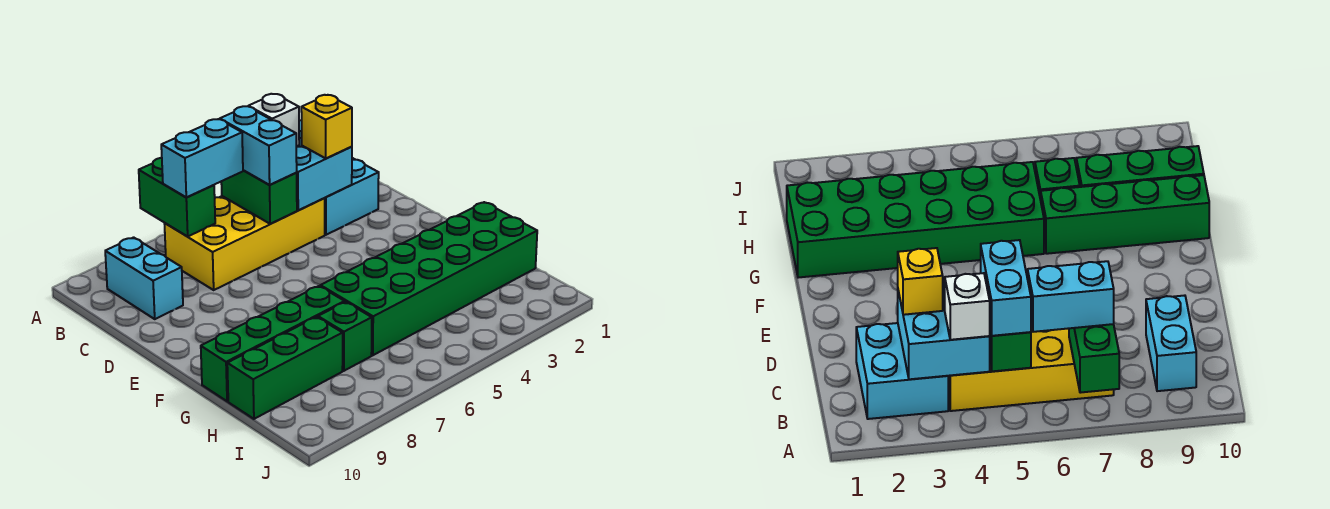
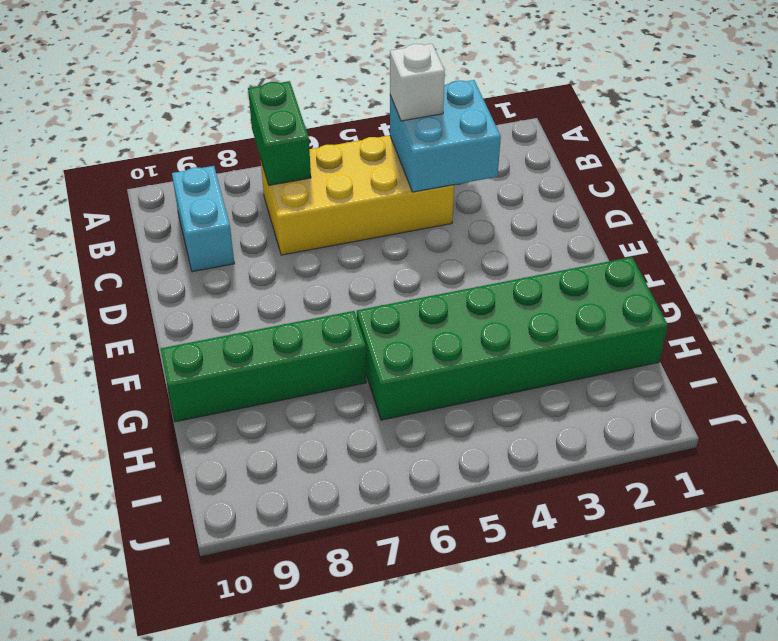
none -> cyan 2x2 brick [325,158,379,235]
none -> green 1x1 brick [318,302,372,371]
none -> green 1x3 brick [227,317,343,419]

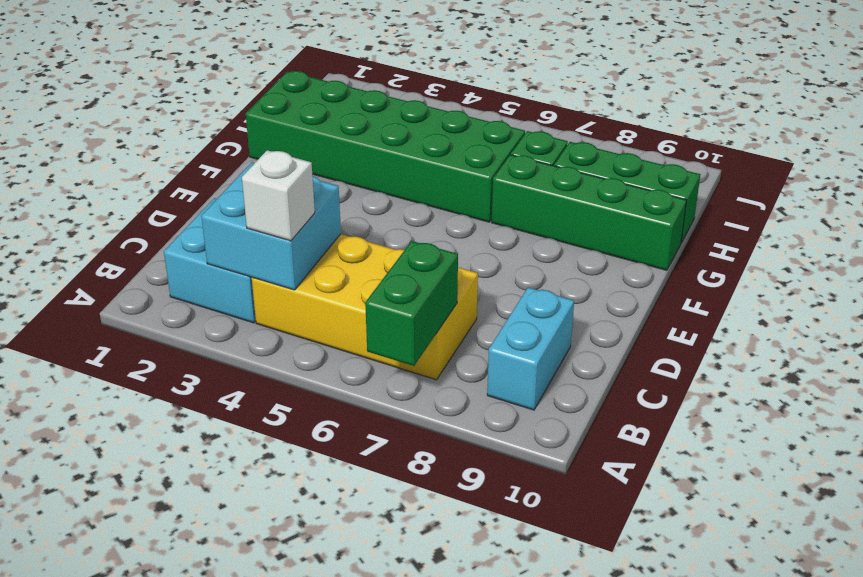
none -> green 1x2 brick [221,170,297,224]
none -> cyan 1x2 brick [220,106,297,185]
none -> cyan 1x2 brick [161,119,243,198]

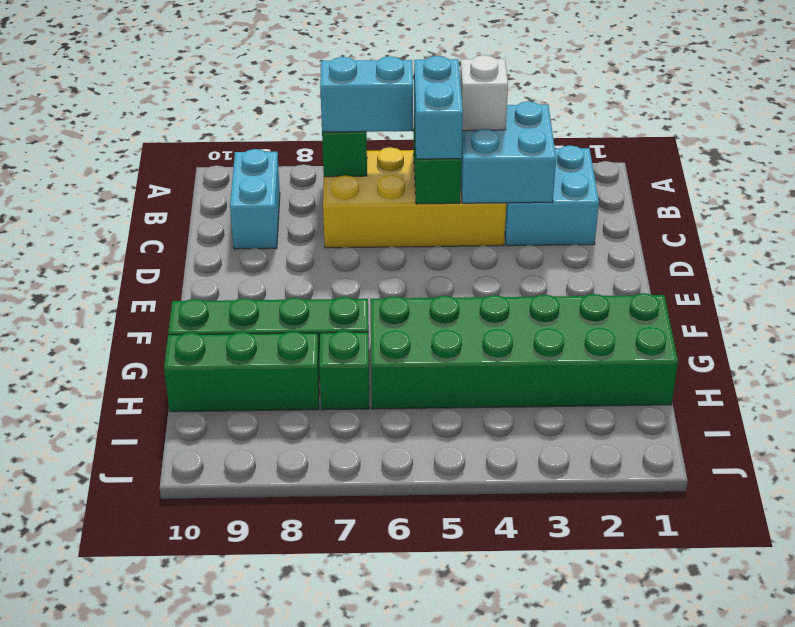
none -> yellow 1x1 brick [301,95,352,158]

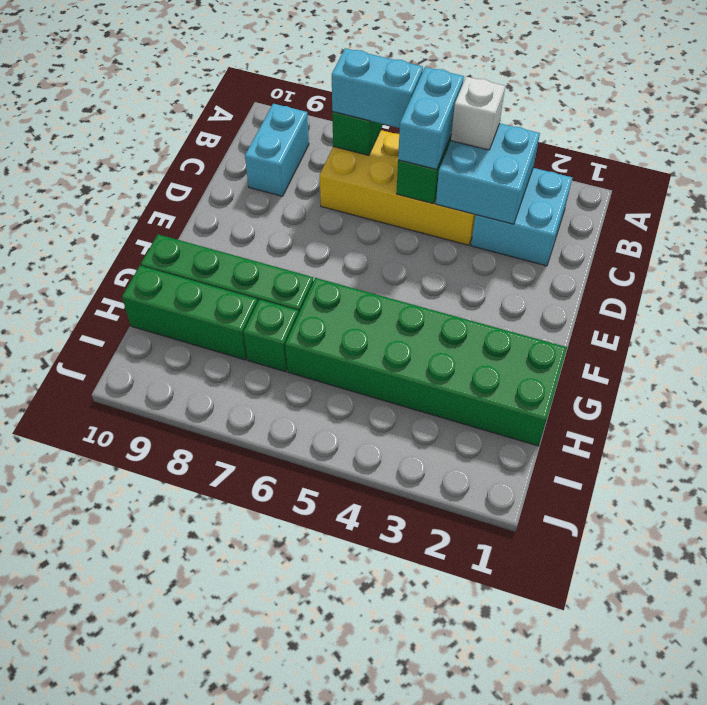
none -> yellow 1x1 brick [301,95,352,158]

